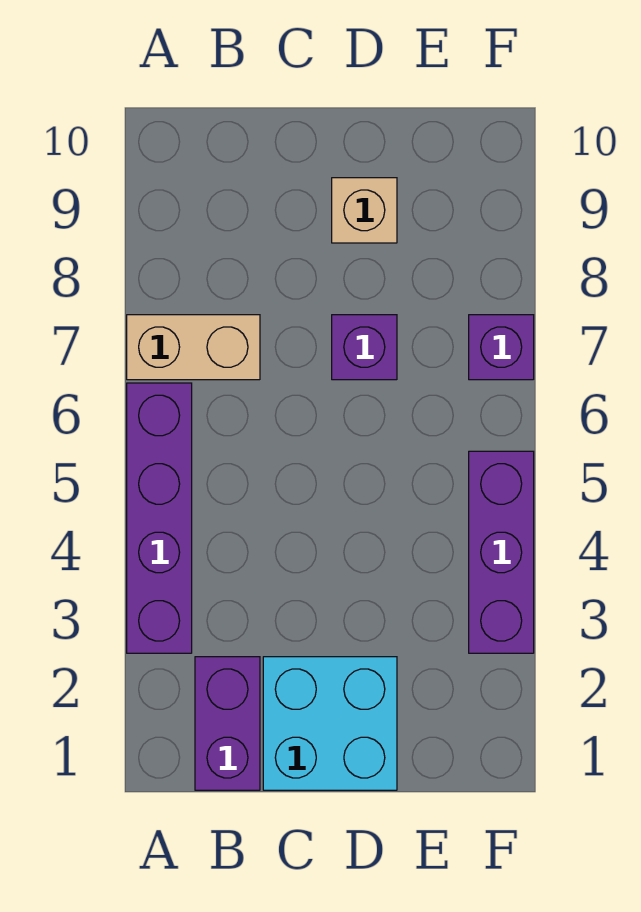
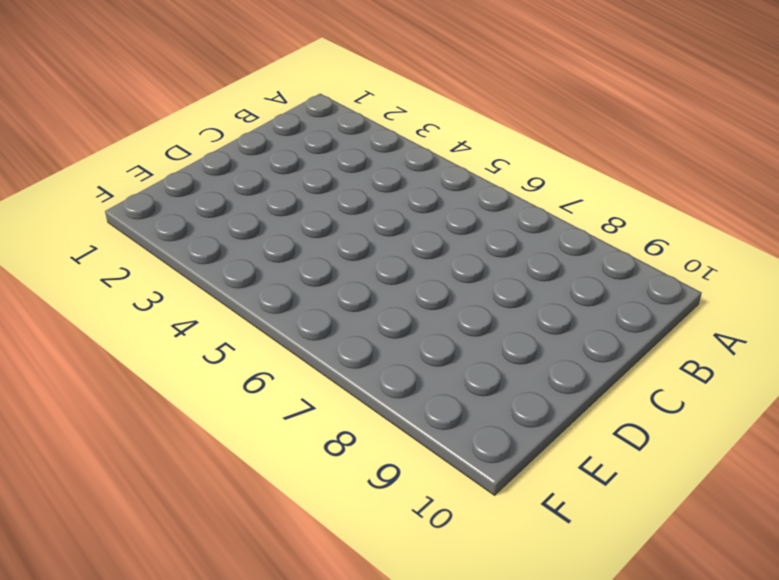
none -> purple 1x4 brick [127,383,192,653]
none -> tan 1x2 brick [127,315,260,380]

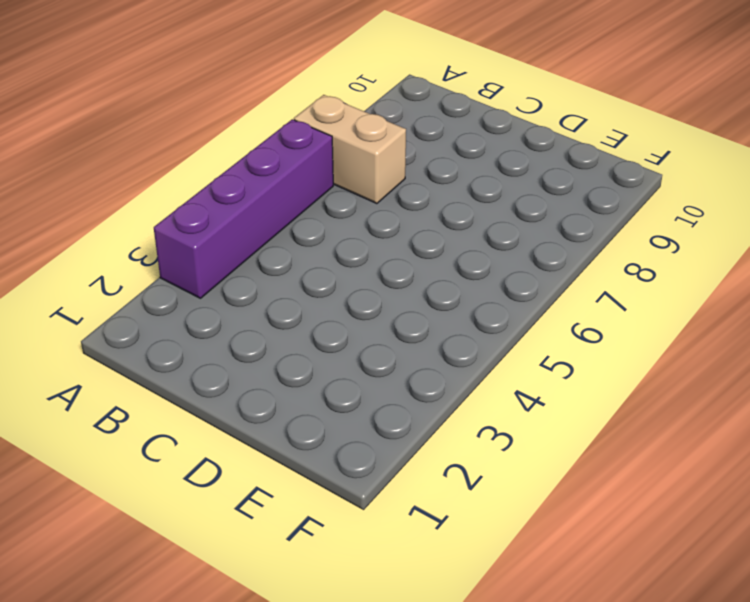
none -> purple 1x2 brick [195,657,260,790]
none -> cyan 2x2 brick [263,657,397,790]

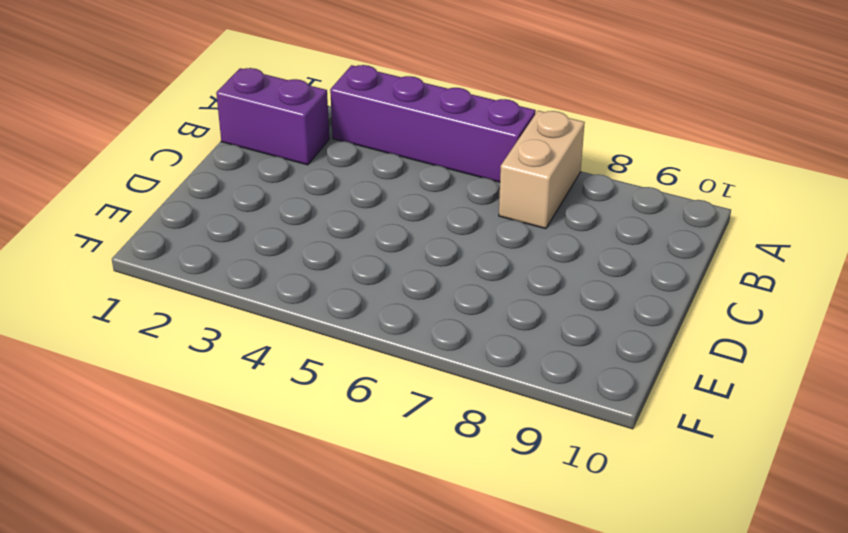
none -> cyan 2x2 brick [263,657,397,790]
none -> purple 1x1 brick [332,315,397,380]

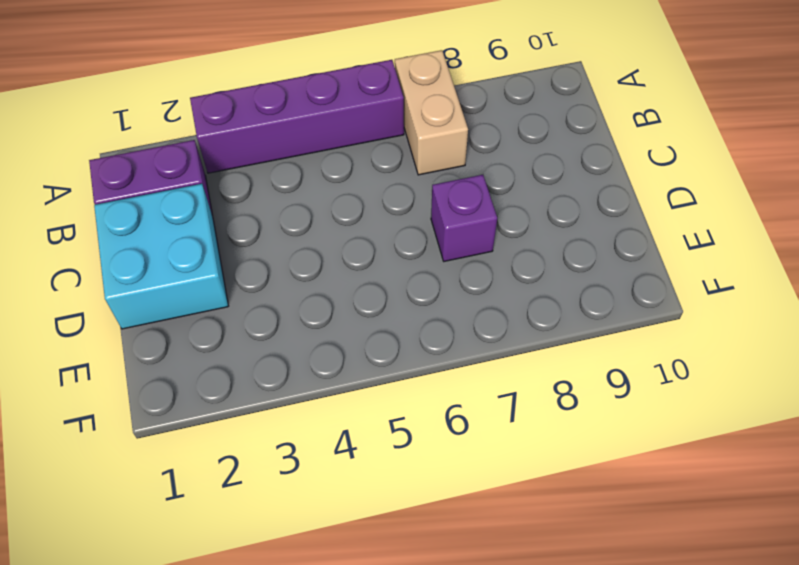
none -> tan 1x1 brick [332,178,397,243]
none -> purple 1x3 brick [469,451,534,653]

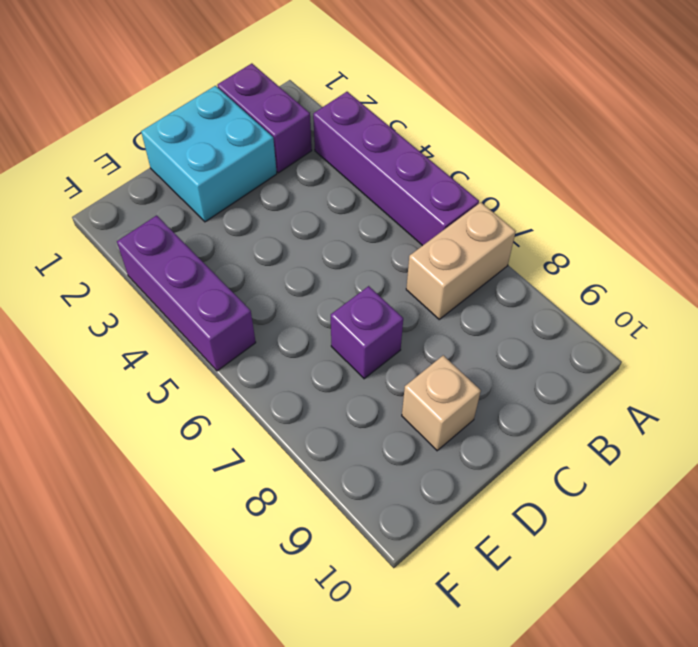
none -> purple 1x1 brick [469,315,534,380]

